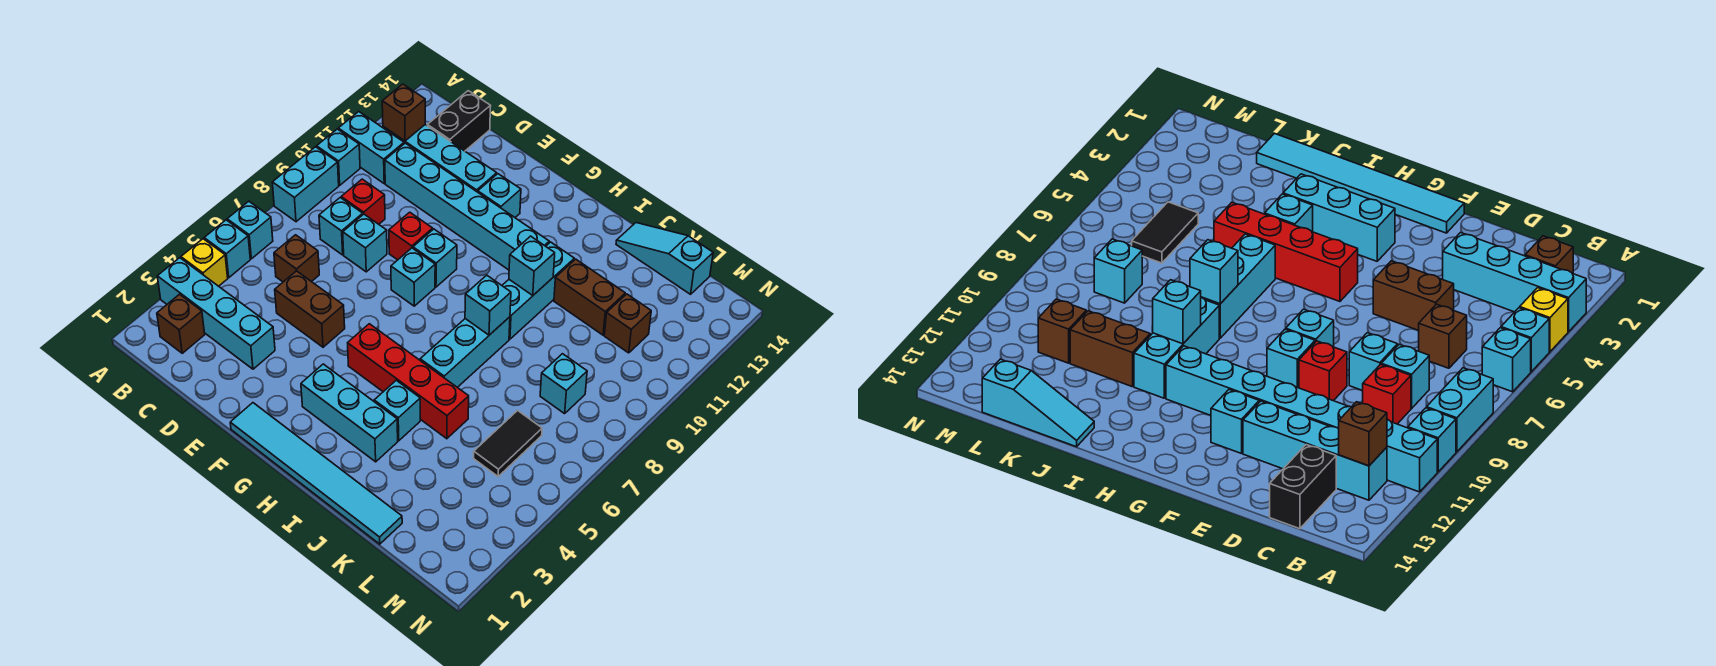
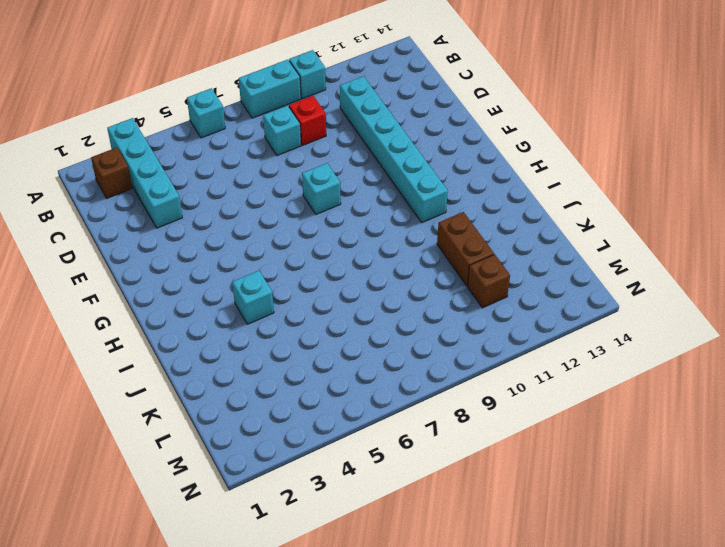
none -> yellow 1x1 brick [181,239,228,286]
none -> cyan 1x1 brick [204,220,250,278]
none -> cyan 1x2 brick [338,112,404,183]
none -> cyan 1x4 brick [383,125,497,192]

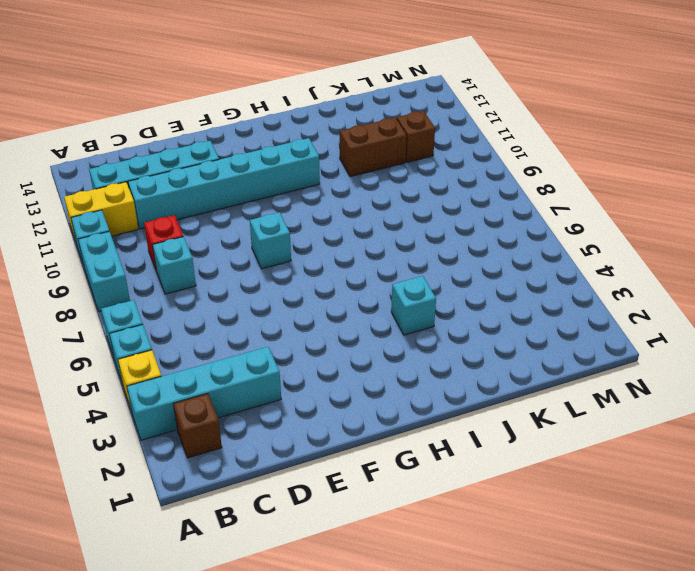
yellow 1x2 brick [64,182,138,241] -> cyan 1x2 brick [338,112,404,183]
none -> brown 1x1 brick [274,235,319,282]
none -> black 1x2 brick [427,91,491,151]
none -> brown 1x2 brick [275,271,345,347]
none -> cyan 1x1 brick [343,214,387,272]

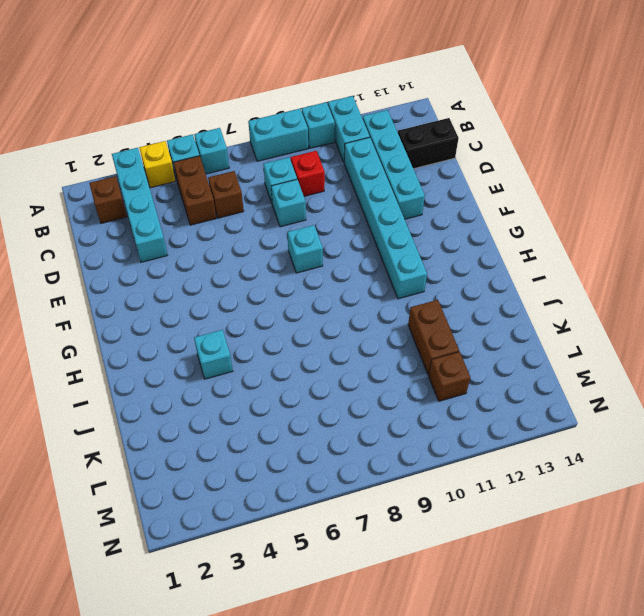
brown 1x2 brick [173,156,216,225] -> brown 1x2 brick moved to [275,271,345,347]
none -> red 1x1 brick [389,212,433,260]
none -> cyan 1x6 tile [230,403,402,544]
none -> cyan 1x1 brick [413,229,457,287]
none -> cyan 1x1 brick [478,174,521,217]

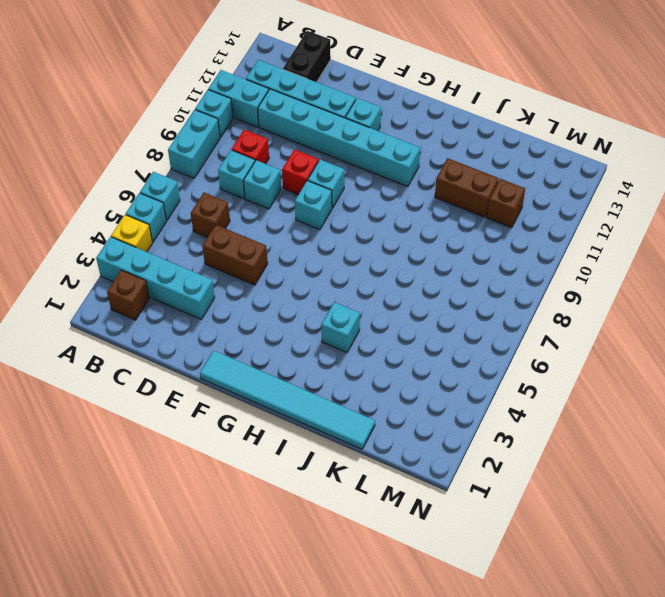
none -> cyan 1x3 brick [301,364,398,462]
none -> red 1x4 brick [348,324,469,439]
none -> cyan 1x3 brick [420,317,510,387]
none -> cyan 1x3 brick [502,242,574,339]

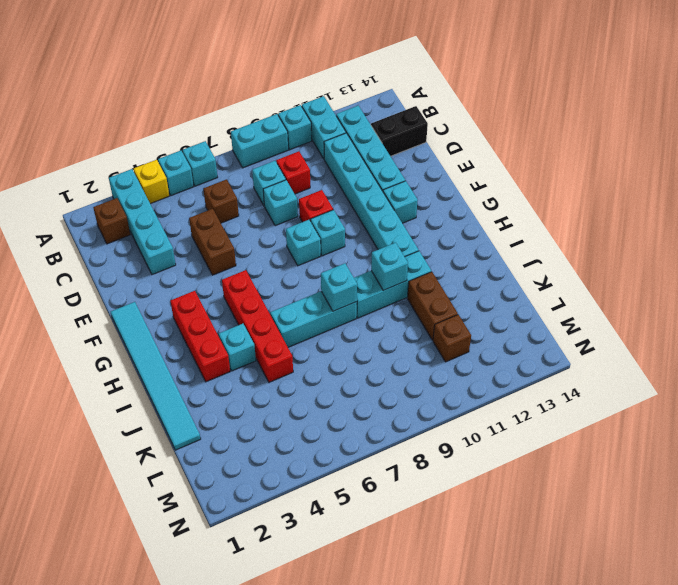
red 1x3 brick [171,291,230,382] -> cyan 1x3 brick [301,364,398,462]
none -> cyan 1x3 slope [616,223,713,294]
none -> black 1x2 tile [474,411,542,476]
none -> cyan 1x1 brick [540,354,587,414]
none -> brown 1x1 brick [382,84,425,141]

